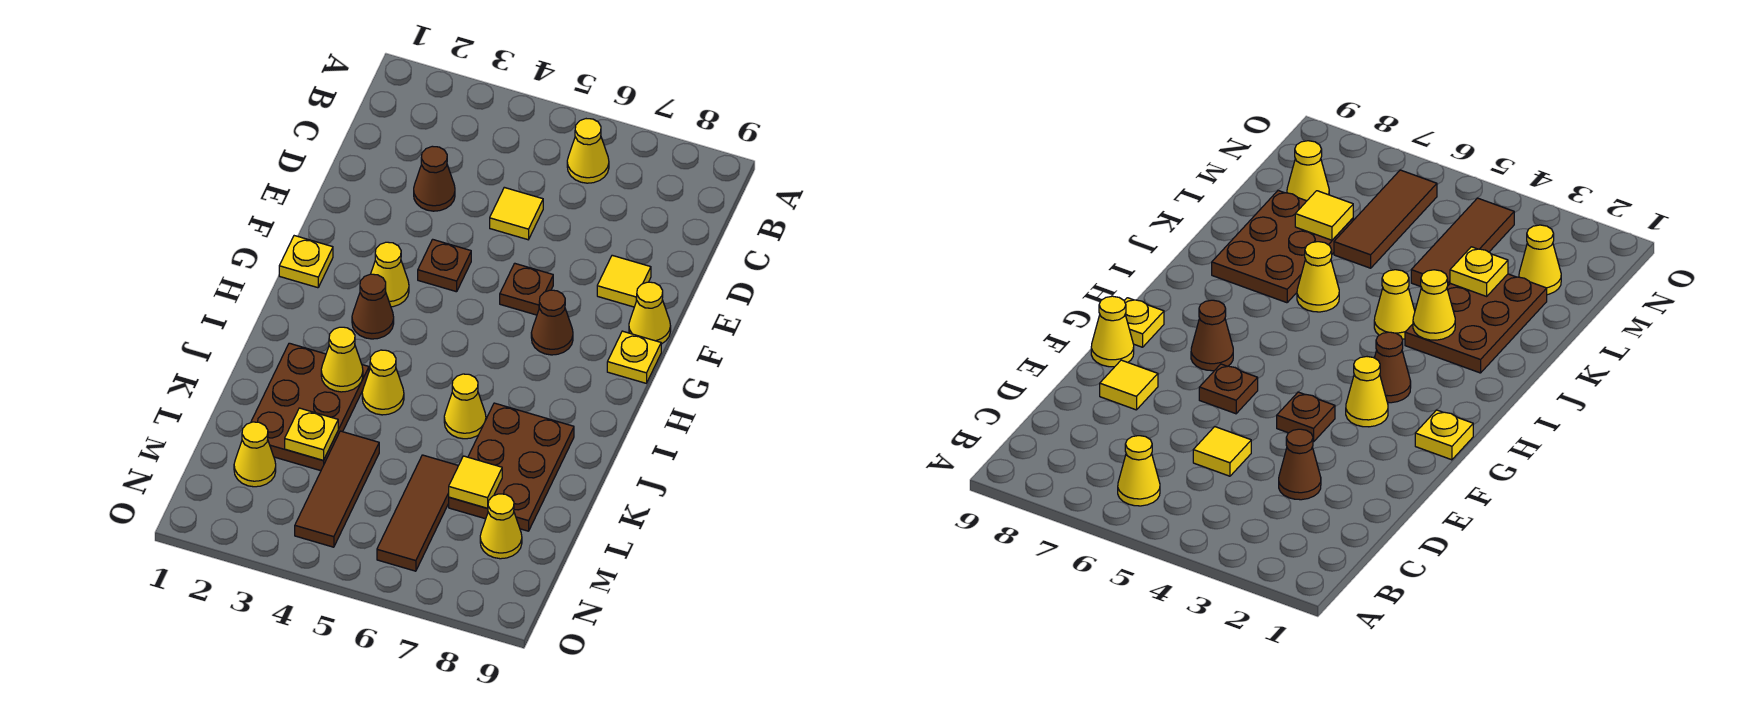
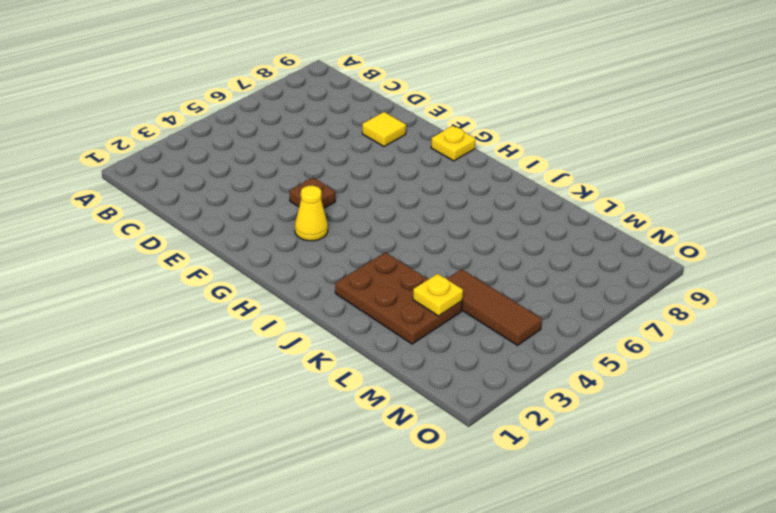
none -> yellow 1x1 cone [567,119,609,183]
none -> brown 1x1 cone [414,146,455,211]
none -> yellow 1x1 tile [490,187,543,240]

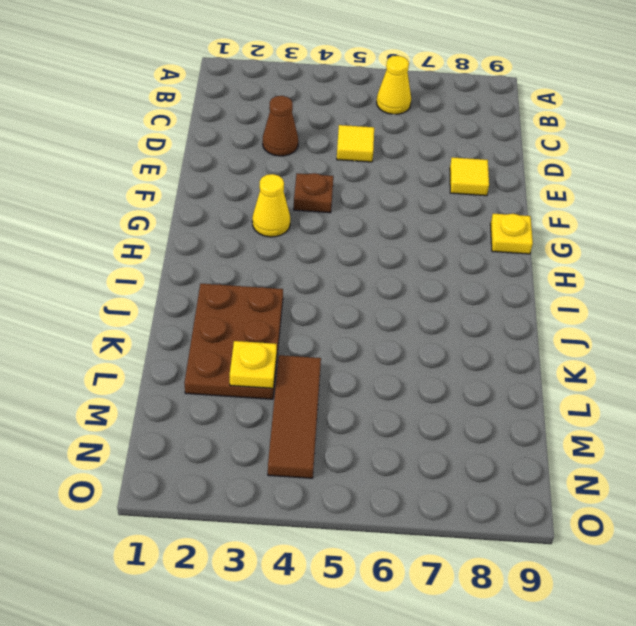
none -> brown 1x1 plate [500,263,553,315]
none -> yellow 1x1 cone [629,282,671,344]
none -> yellow 1x1 plate [279,236,333,288]

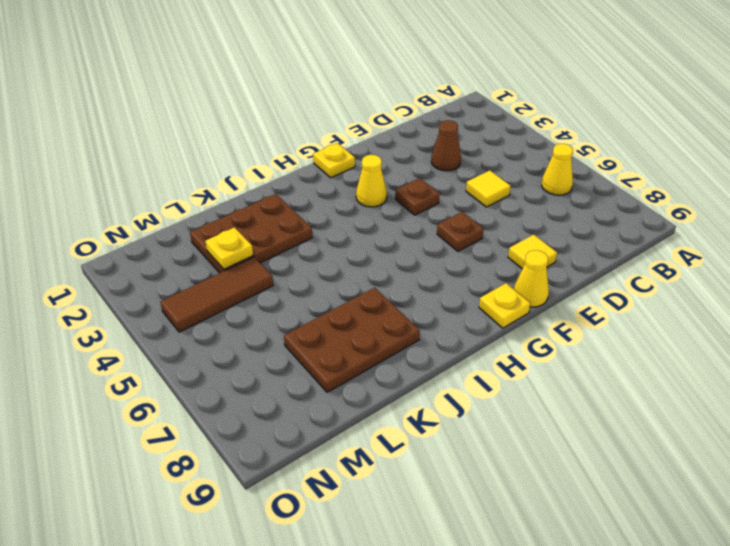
none -> brown 1x1 cone [531,290,573,355]
none -> brown 1x1 cone [352,274,394,339]
none -> yellow 1x1 cone [362,350,404,415]

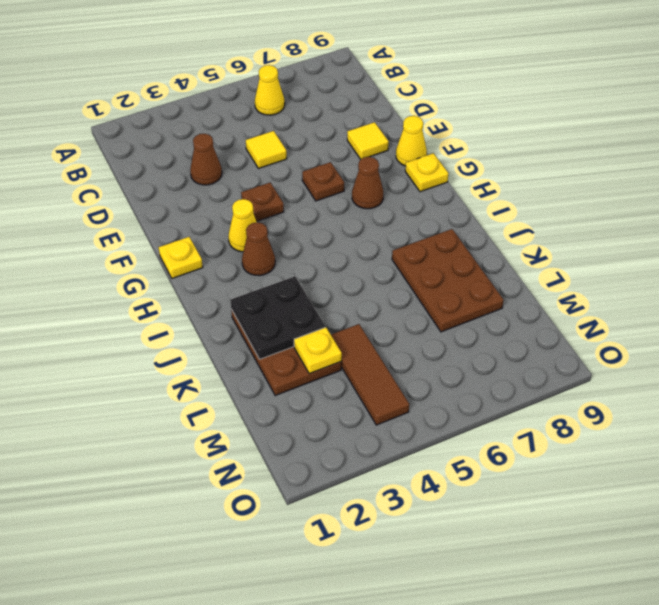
black 2x2 plate [230,276,325,359] -> yellow 1x1 cone [321,327,363,392]
none -> yellow 1x1 cone [362,350,404,415]
none -> yellow 1x1 cone [444,374,486,439]
none -> brown 1x3 tile [377,455,458,571]

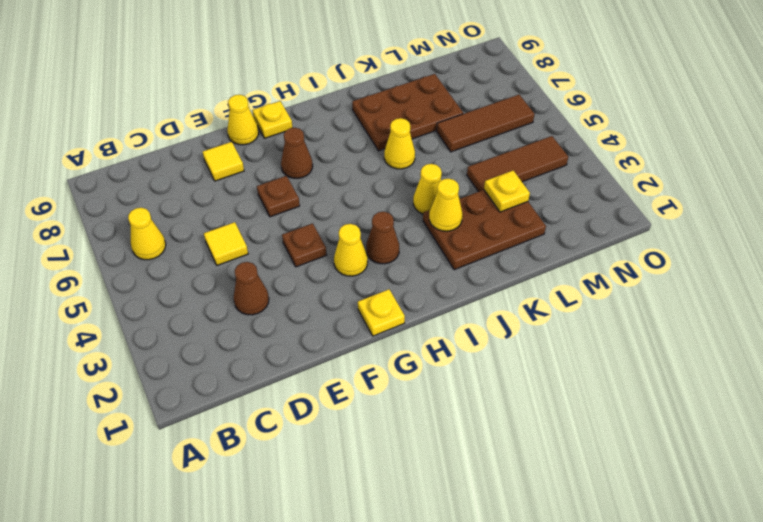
none -> yellow 1x1 cone [234,422,276,487]
none -> yellow 1x1 cone [480,494,522,559]
none -> yellow 1x1 tile [449,456,502,508]

